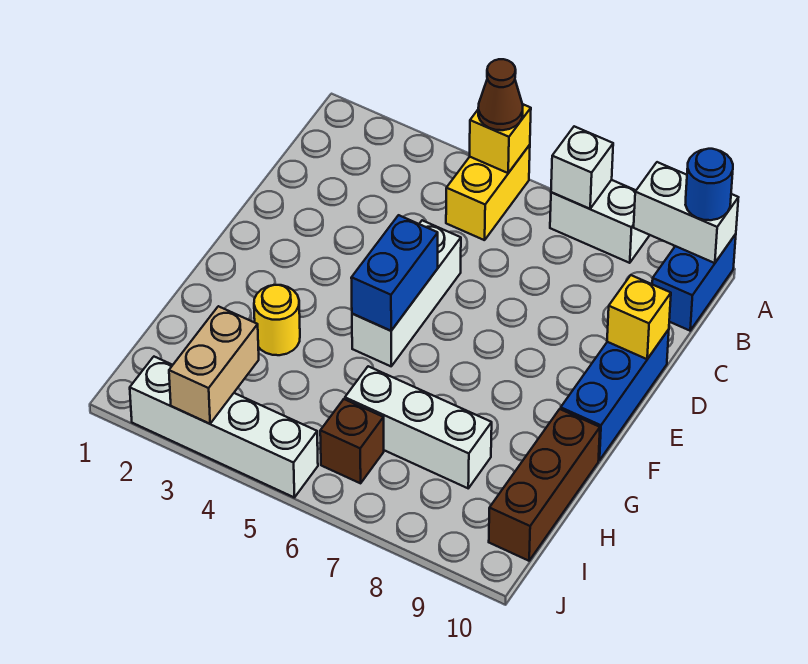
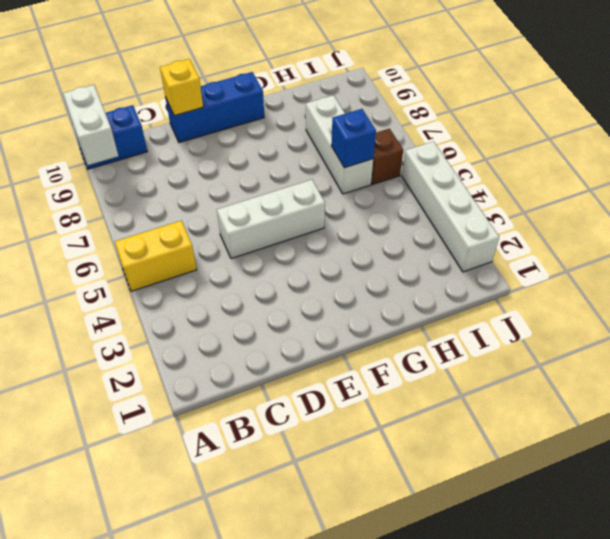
blue 1x1 brick [331,109,376,168] -> none
none -> white 1x2 brick [550,180,650,263]
none -> yellow 1x1 round brick [254,285,300,355]
none -> brown 1x3 brick [489,409,600,561]

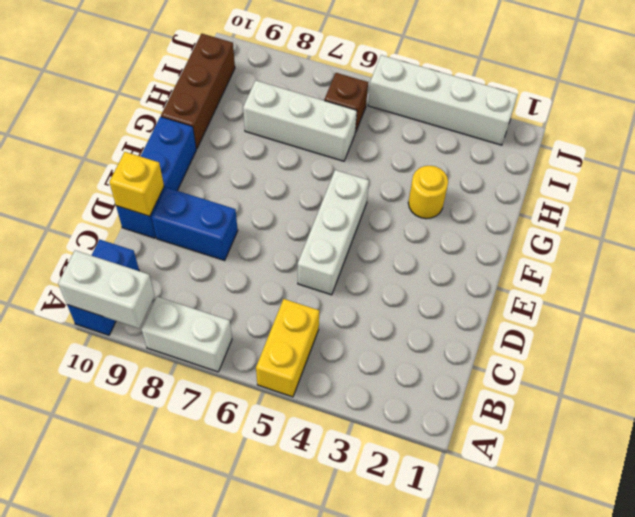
blue 1x2 brick [152,187,238,260] -> blue 1x2 brick turned to [351,215,438,331]
none -> yellow 1x1 brick [470,104,531,173]
none -> white 1x1 brick [551,126,613,209]
none -> tan 1x2 brick [169,306,259,424]

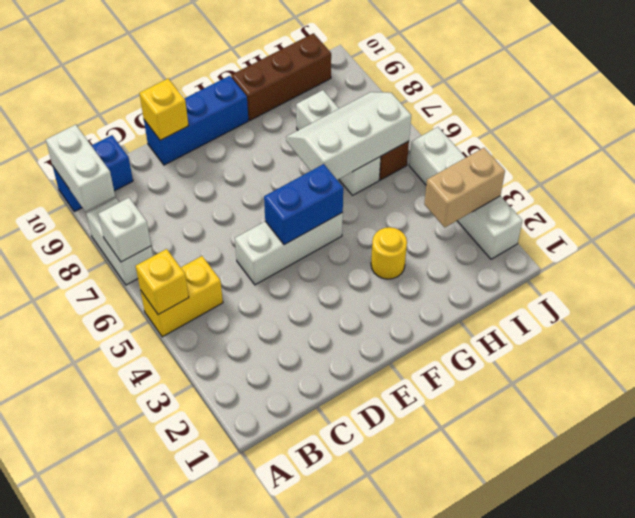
white 2x3 slope [286,92,411,180] -> none
none -> brown 1x1 cone [478,59,523,130]
none -> blue 1x1 round brick [685,149,733,220]

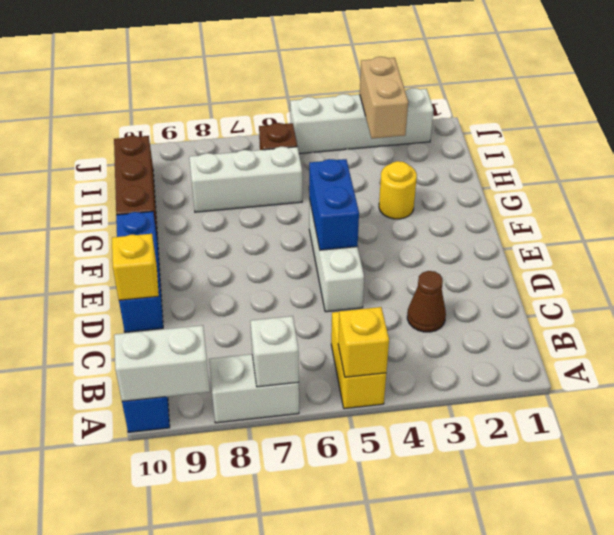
brown 1x1 cone [407,271,446,332] -> brown 1x1 cone moved to [478,59,523,130]
none -> blue 1x1 round brick [685,149,733,220]

